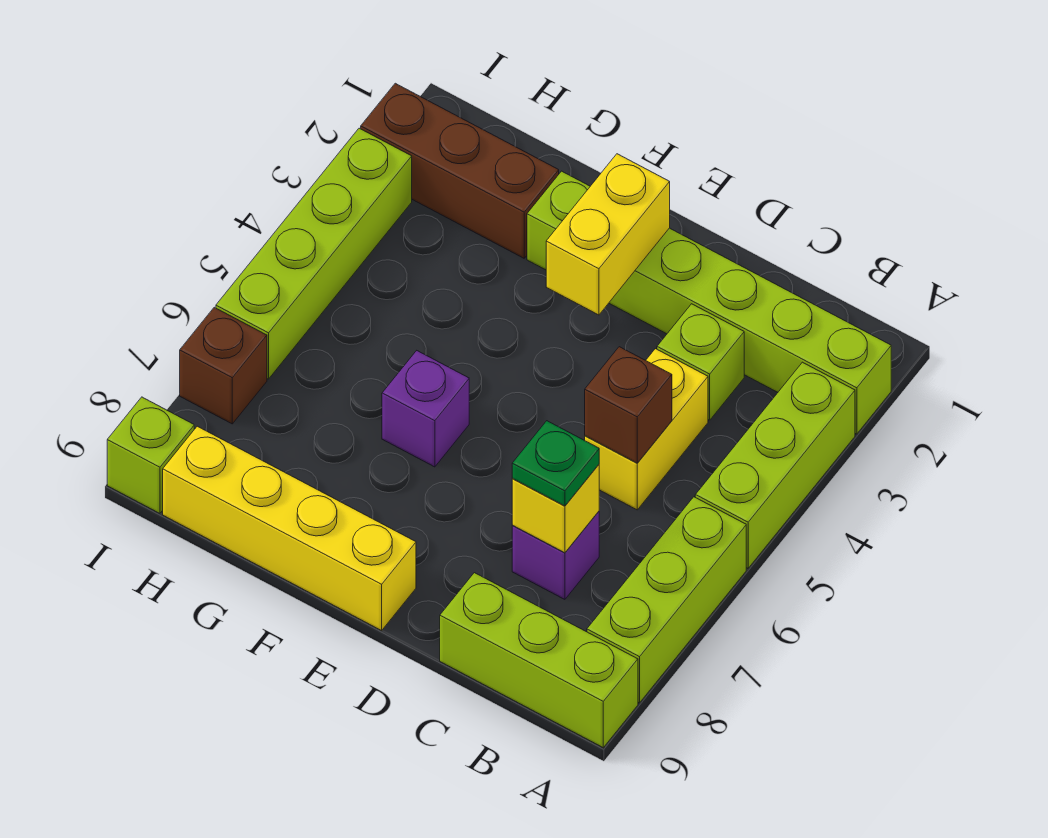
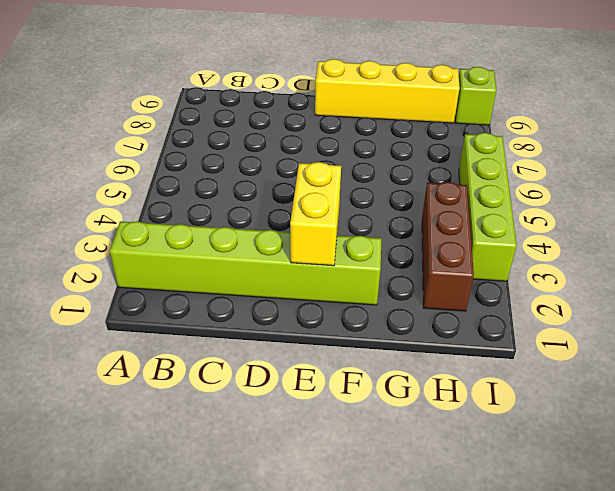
brown 1x3 brick [422,182,474,311] -> brown 1x3 brick turned to [361,83,559,258]
none -> lime 1x3 brick [695,362,855,568]
none -> lime 1x3 brick [587,497,746,703]
none -> lime 1x3 brick [440,573,638,747]

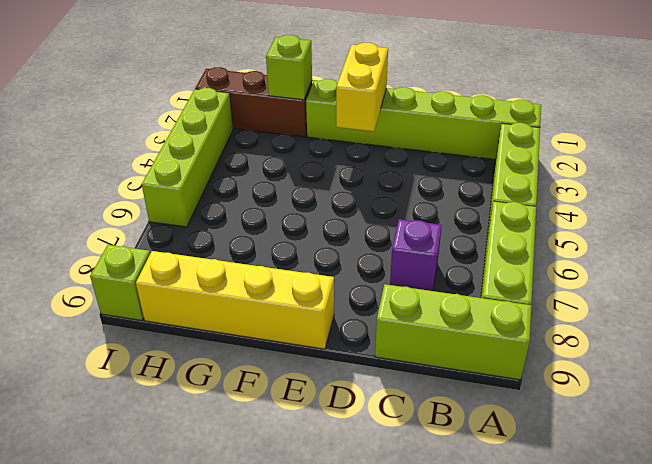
lime 1x1 brick [266,35,312,100] -> lime 1x1 brick moved to [657,304,744,420]
none -> yellow 1x2 brick [585,349,708,510]
none -> purple 1x1 brick [382,351,469,467]
none -> brown 1x1 brick [180,307,267,424]

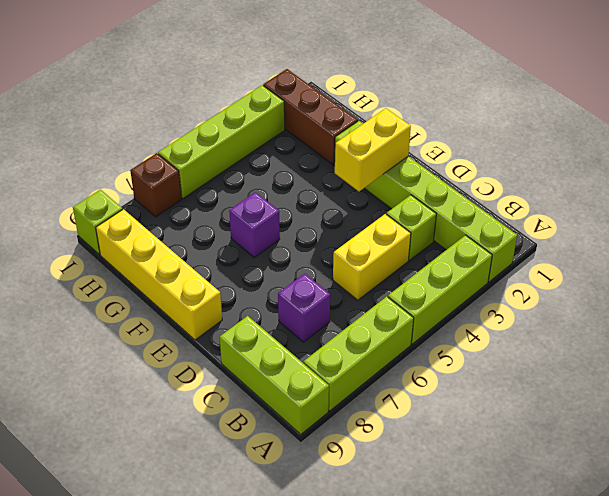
none -> brown 1x1 brick [585,347,672,463]
none -> yellow 1x1 brick [512,465,599,553]
none -> green 1x1 plate [512,421,599,506]

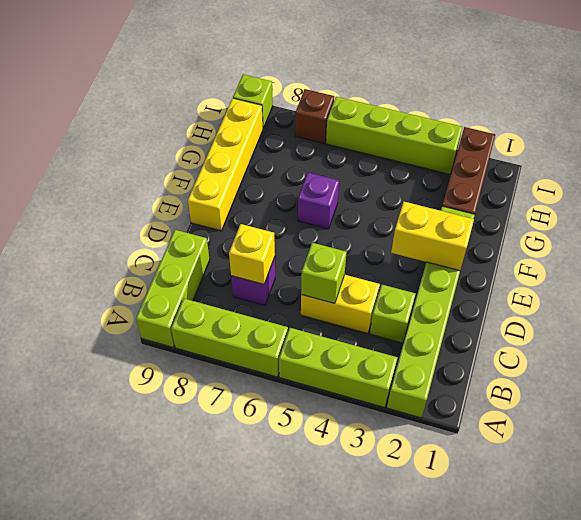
lime 1x1 brick [301,243,346,303] -> brown 1x1 brick [585,347,672,463]
none -> green 1x1 plate [512,421,599,506]

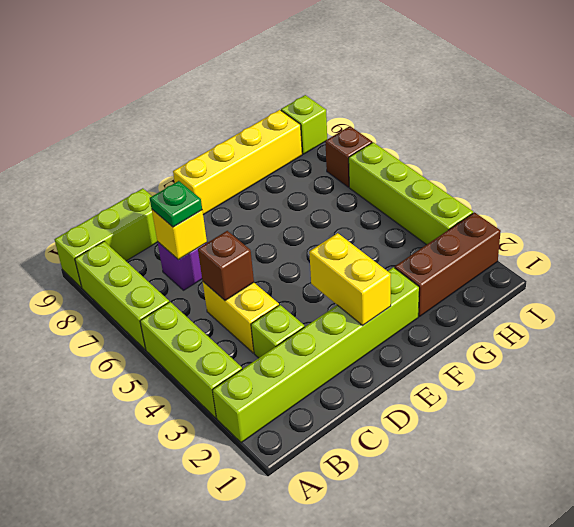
none -> purple 1x1 brick [382,351,469,467]

